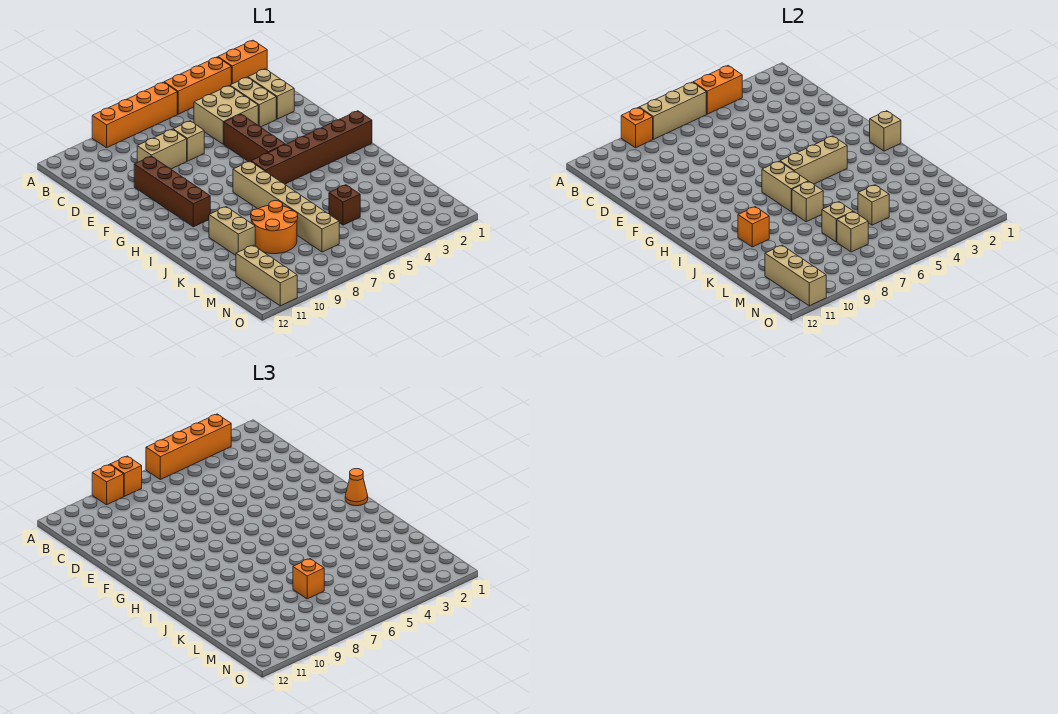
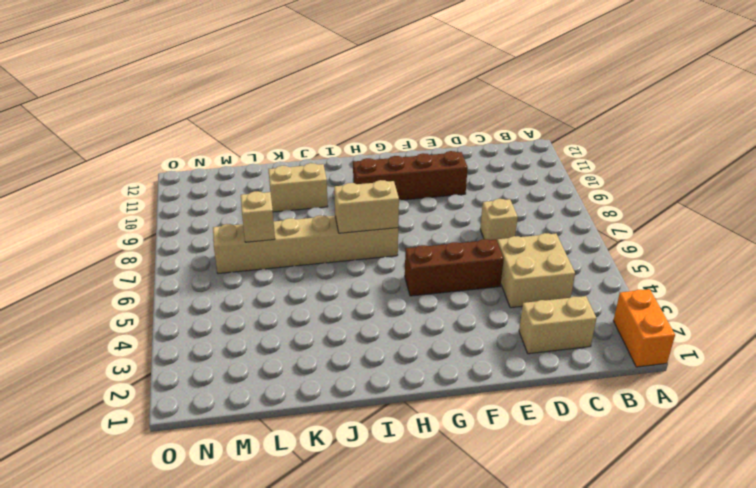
none -> orange 1x3 brick [164,57,231,114]
none -> orange 1x4 brick [92,82,177,148]
none -> tan 1x2 brick [230,77,276,127]
none -> tan 1x2 brick [137,129,187,169]

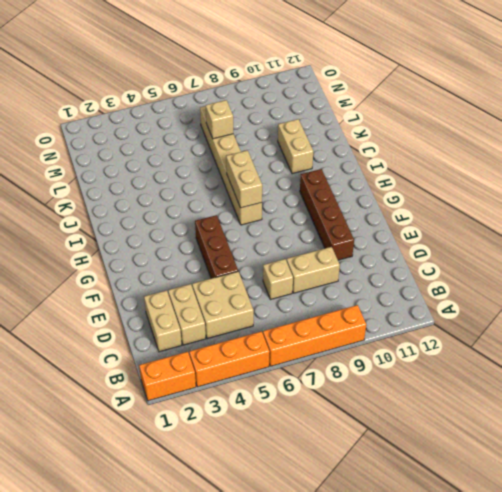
none -> brown 1x6 brick [251,111,372,184]
none -> orange 2x2 round brick [251,201,298,254]
none -> brown 1x1 brick [329,185,360,225]
none -> tan 1x3 brick [236,245,297,306]

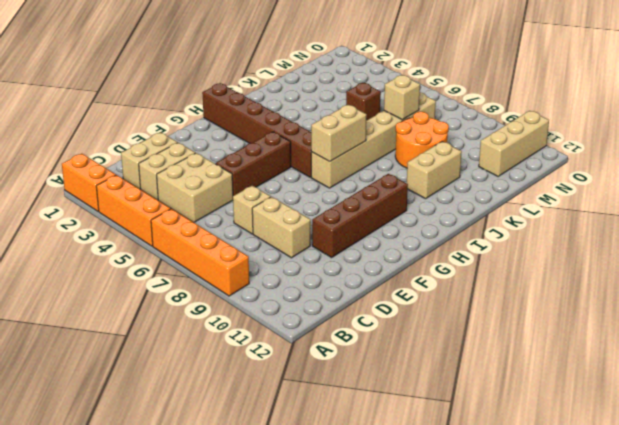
none -> orange 1x2 brick [693,66,742,114]
none -> tan 1x3 brick [639,82,706,139]
none -> orange 1x1 brick [621,107,653,148]
none -> tan 1x1 brick [870,111,901,151]

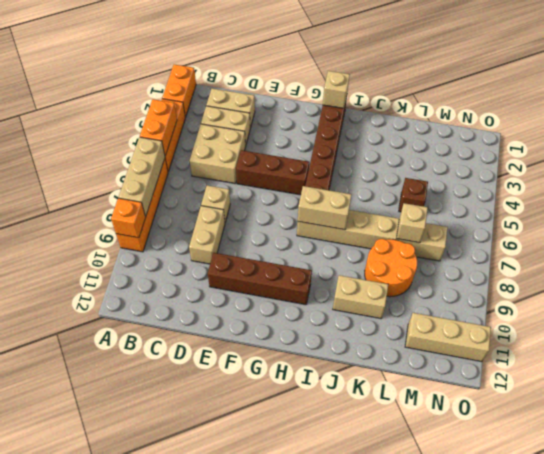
none -> tan 1x3 brick [780,136,847,184]
none -> tan 1x1 brick [792,181,824,222]
none -> orange 1x1 brick [738,207,769,247]
none -> tan 1x1 brick [858,185,889,225]

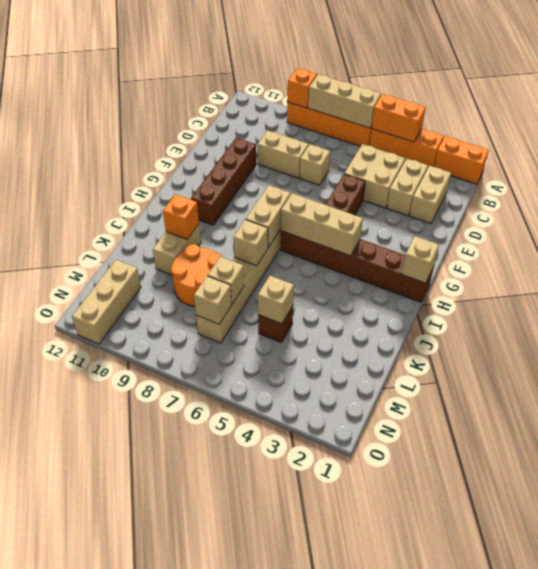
none -> tan 1x3 brick [765,245,826,306]
none -> orange 1x4 brick [146,414,231,480]
none -> orange 1x1 brick [110,456,142,496]
none -> orange 1x1 brick [92,464,124,505]

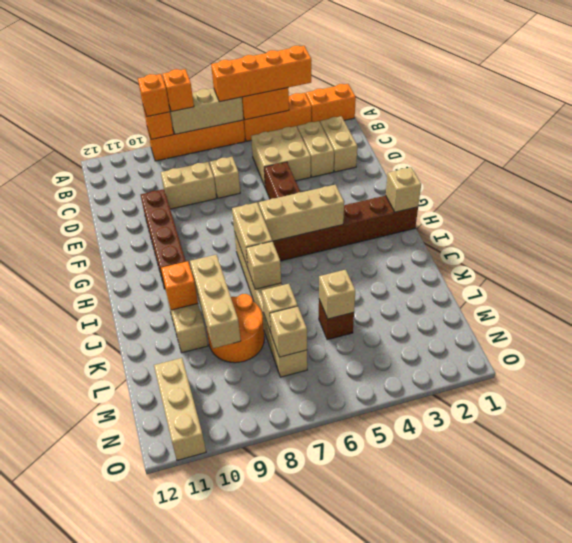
tan 1x3 brick [190,255,241,348] -> tan 1x3 brick moved to [765,245,826,306]
none -> orange 1x1 cone [345,469,368,506]
none -> orange 1x1 brick [293,559,324,599]

